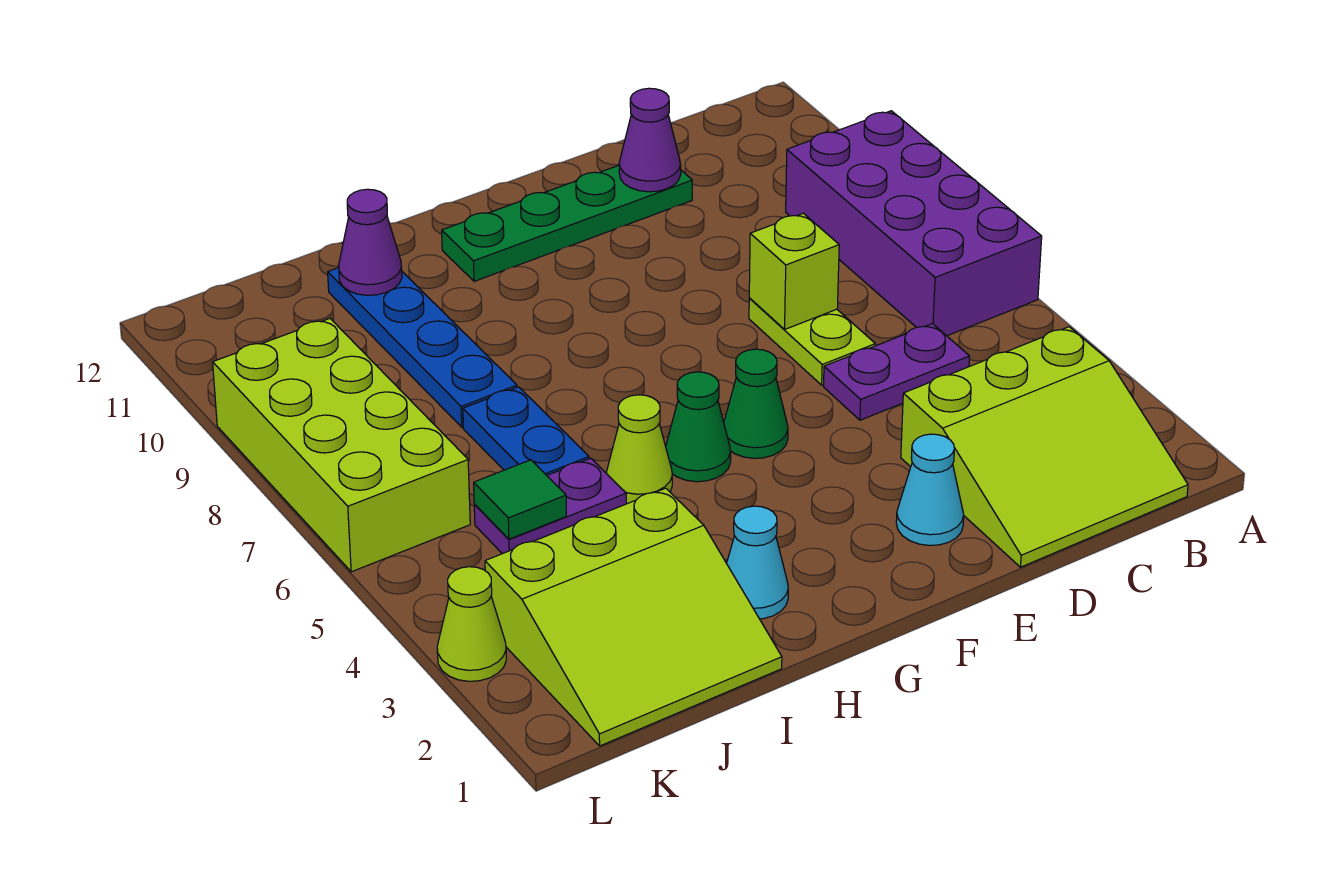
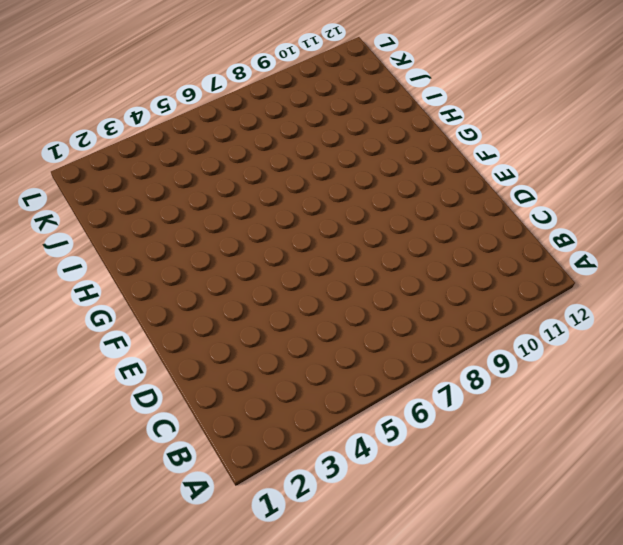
none -> purple 2x4 brick [786,111,1042,336]
none -> lime 3x3 slope [901,327,1188,567]
none -> purple 1x2 plate [824,324,970,420]

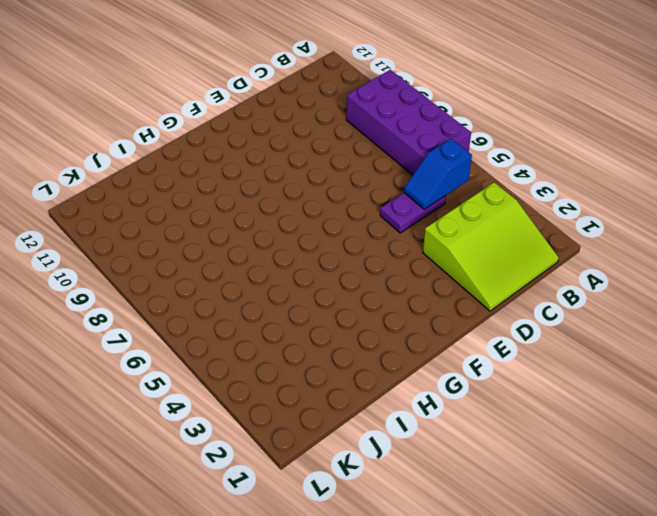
blue 1x2 slope [404,139,472,209] -> none
none -> lime 1x2 plate [749,298,875,385]
none -> green 1x4 plate [442,165,692,281]
none -> cyan 1x1 cone [896,434,964,546]

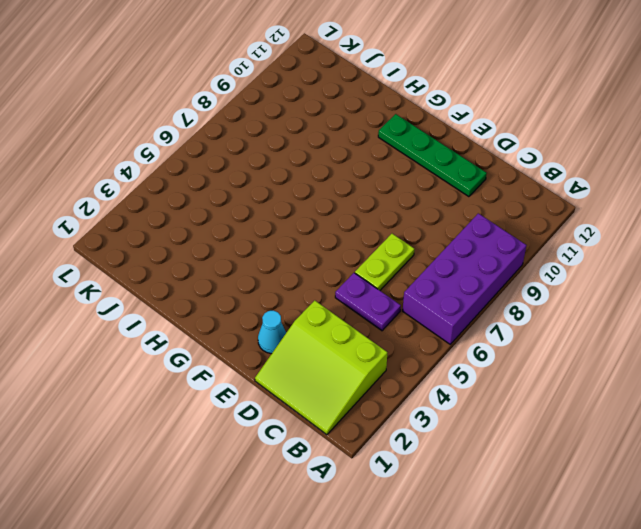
none -> green 1x1 cone [724,349,788,458]
none -> green 1x1 cone [666,372,731,482]
none -> cyan 1x1 cone [727,506,788,619]

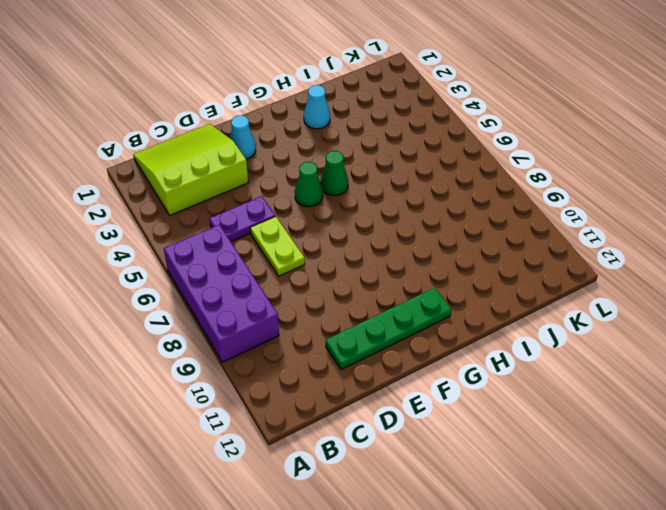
none -> lime 1x1 cone [606,395,672,504]
none -> lime 3x3 slope [485,488,782,746]
none -> purple 1x2 plate [474,458,626,554]

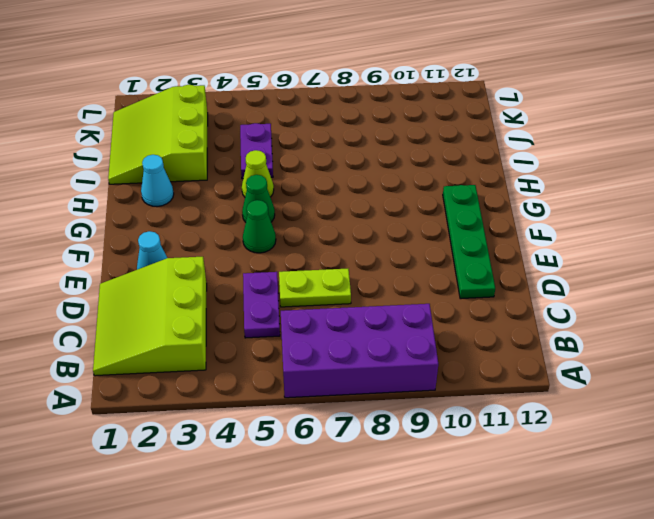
none -> blue 1x2 plate [463,387,589,475]
none -> blue 1x4 plate [328,268,517,427]
none -> lime 2x4 brick [213,318,470,572]

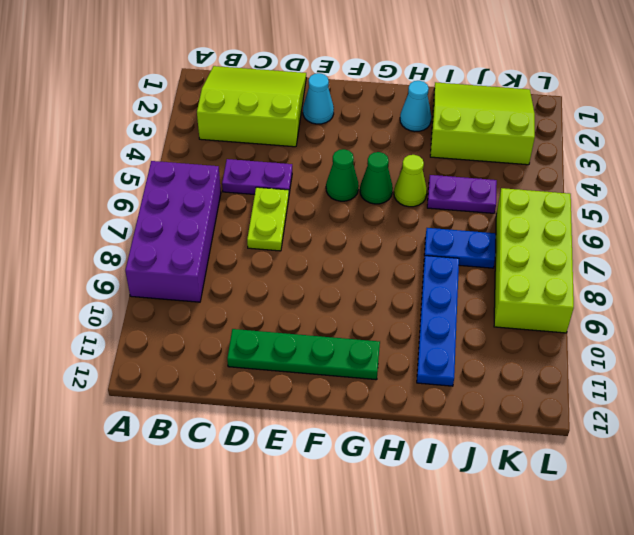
blue 1x2 plate [424,228,496,268] -> blue 1x2 plate turned to [463,387,589,475]
none -> lime 1x1 cone [437,567,506,681]
none -> lime 1x1 brick [749,213,839,329]
none -> purple 1x1 cone [619,88,681,192]

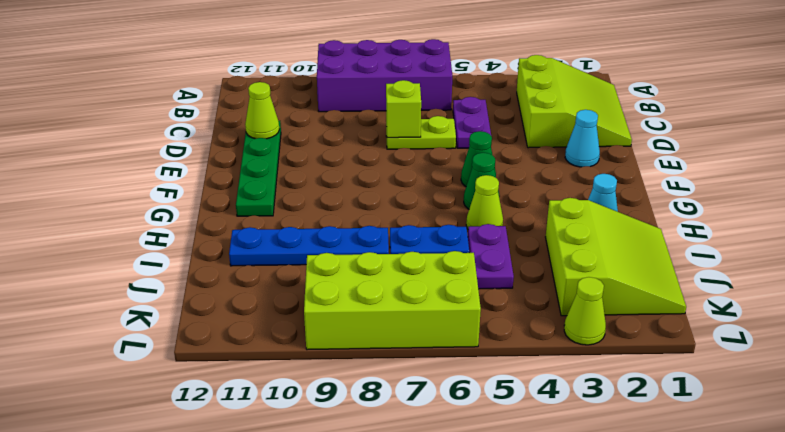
lime 1x1 cone [245,82,279,139] -> purple 1x1 cone [619,88,681,192]
none -> purple 1x1 cone [339,189,402,295]
none -> green 1x1 tile [474,460,566,539]

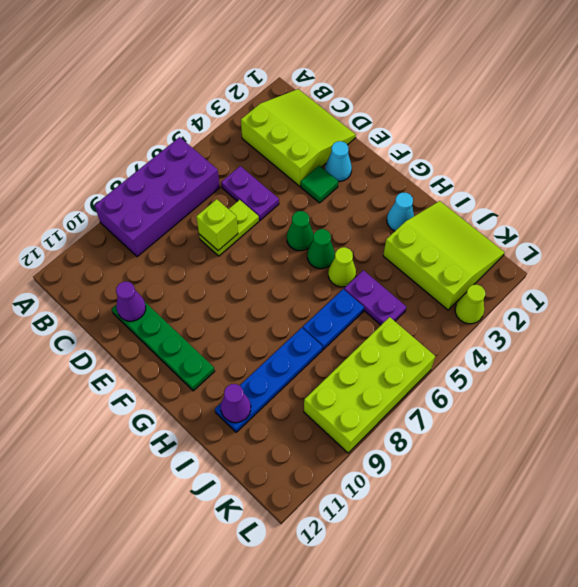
green 1x1 tile [301,166,338,203] -> green 1x1 tile moved to [474,460,566,539]

